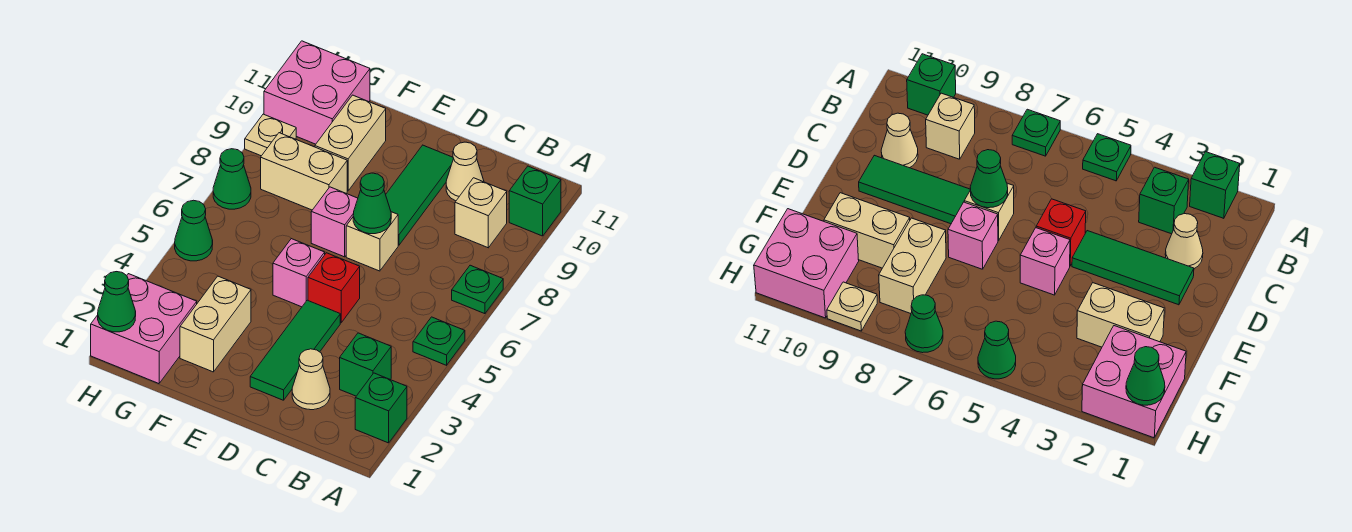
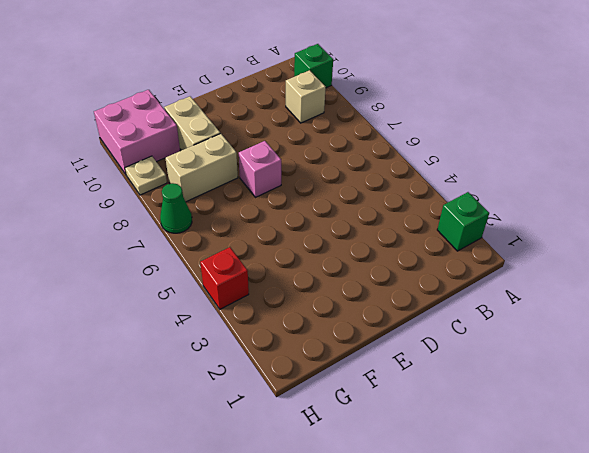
red 1x1 brick [200,247,249,309] -> red 1x1 brick moved to [308,253,360,323]
none -> green 1x1 plate [413,317,465,365]
none -> green 1x1 plate [452,265,503,314]
none -> green 1x1 brick [340,333,391,396]

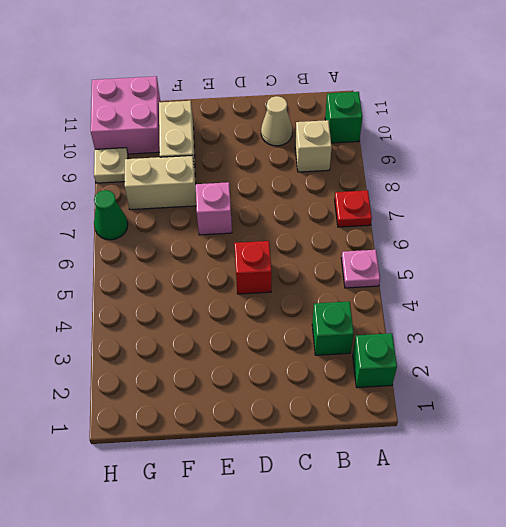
pink 1x1 plate [341,250,380,288] -> green 1x1 plate [413,317,465,365]
red 1x1 plate [335,190,372,227] -> green 1x1 plate [452,265,503,314]
none -> tan 1x1 cone [292,349,330,410]
none -> green 1x3 tile [250,300,340,400]
none -> tan 1x1 brick [346,212,398,271]

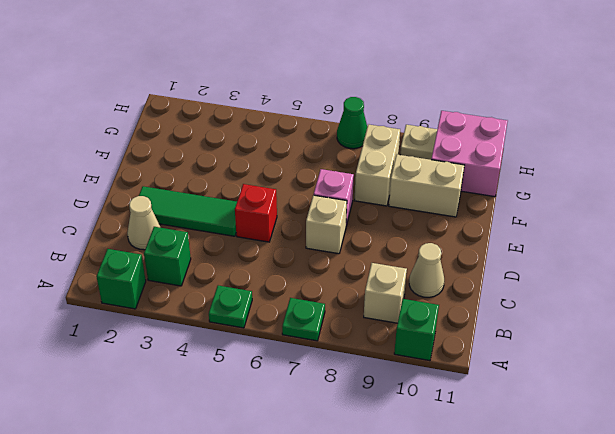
none -> green 1x3 tile [386,145,454,245]
none -> pink 1x1 brick [273,239,325,307]
none -> tan 1x2 brick [180,276,251,372]

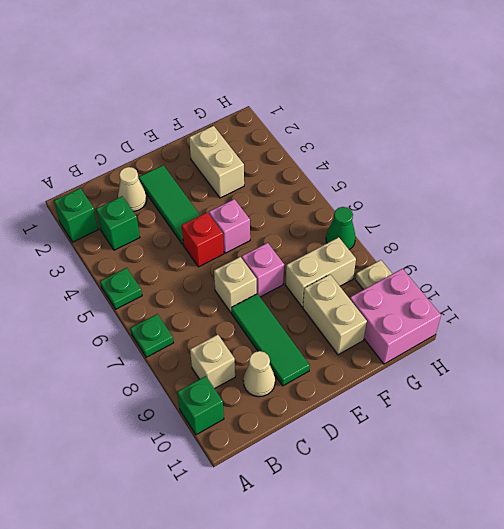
none -> pink 2x2 brick [91,274,197,384]
none -> green 1x1 cone [175,200,213,261]
none -> green 1x1 cone [353,173,391,234]

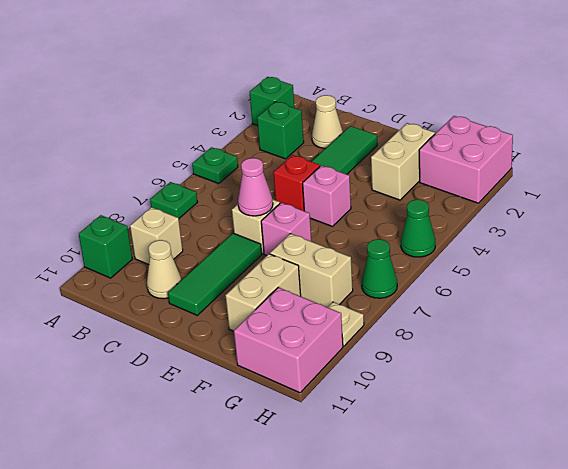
pink 1x1 cone [238,158,273,216] -> green 1x1 cone [353,173,391,234]
none -> green 1x1 cone [98,272,136,332]

